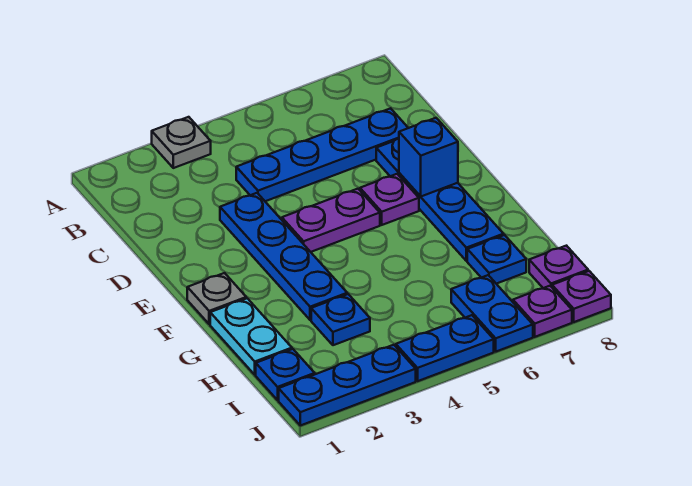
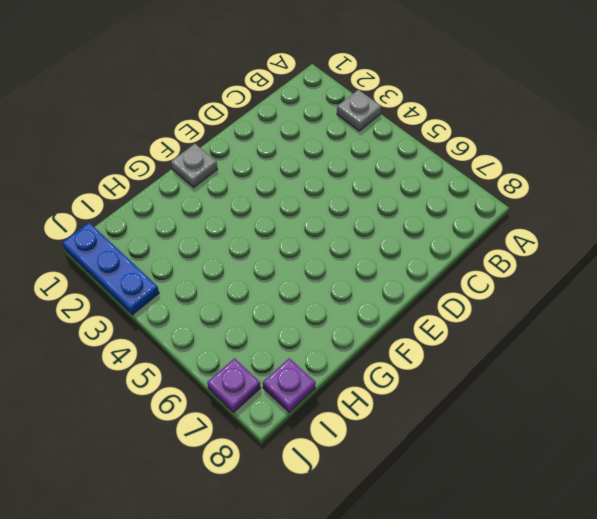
none -> blue 1x4 plate [236,108,408,201]
none -> blue 1x4 plate [220,193,347,320]
none -> blue 1x4 plate [376,138,504,261]

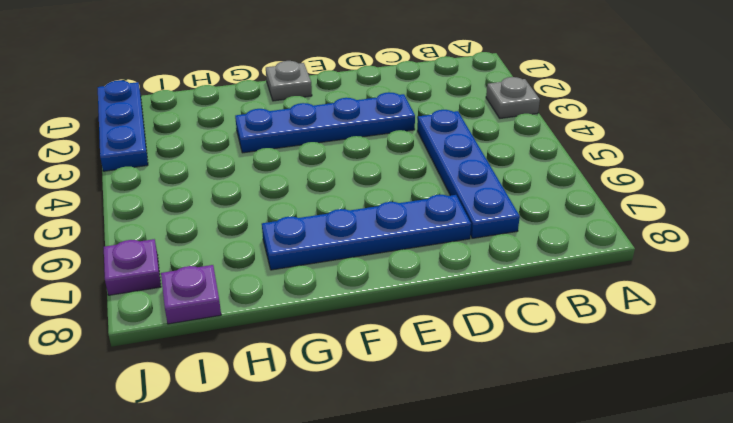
none -> purple 1x2 plate [282,189,380,252]
none -> purple 1x1 plate [360,174,419,225]
none -> cyan 1x2 plate [210,298,292,375]

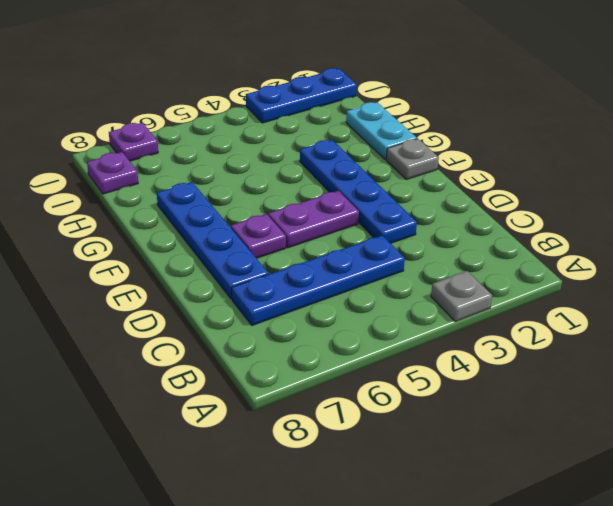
none -> blue 1x1 plate [311,294,370,345]
none -> blue 1x1 plate [467,235,526,284]
none -> blue 1x1 plate [256,349,315,400]

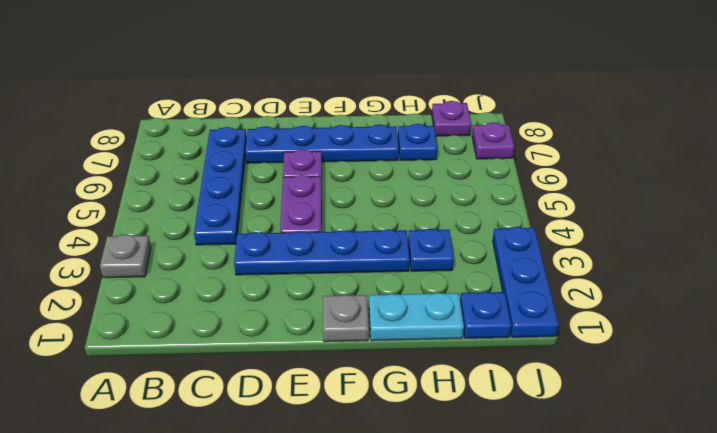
none -> blue 1x2 plate [451,275,533,352]
none -> blue 1x2 plate [396,315,494,381]
none -> purple 1x1 plate [552,271,611,322]

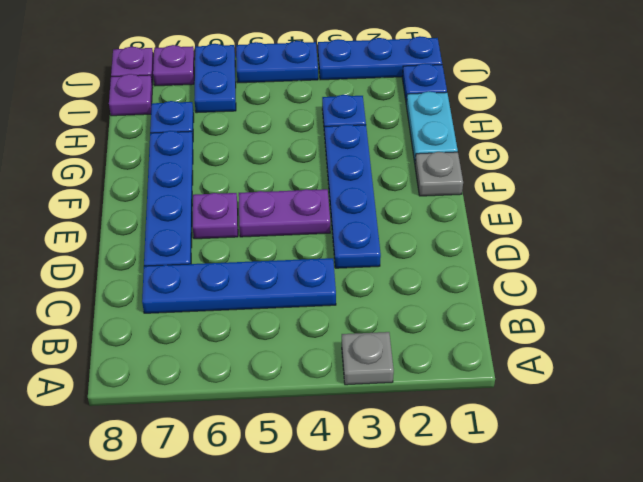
none -> blue 1x1 brick [399,118,458,196]

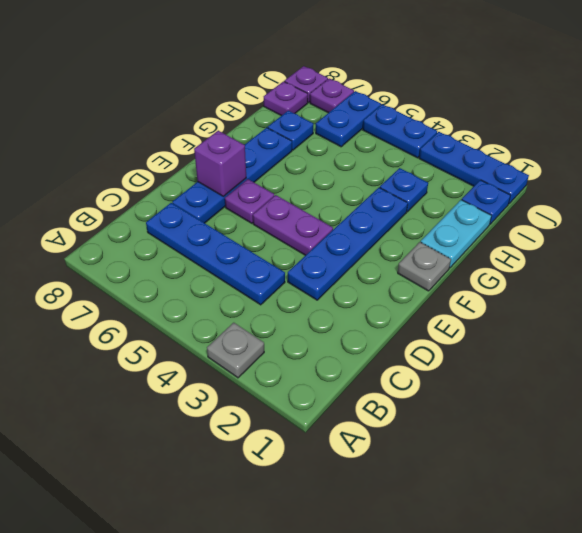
purple 1x1 brick [194,131,246,197] -> blue 1x1 brick [399,118,458,196]

